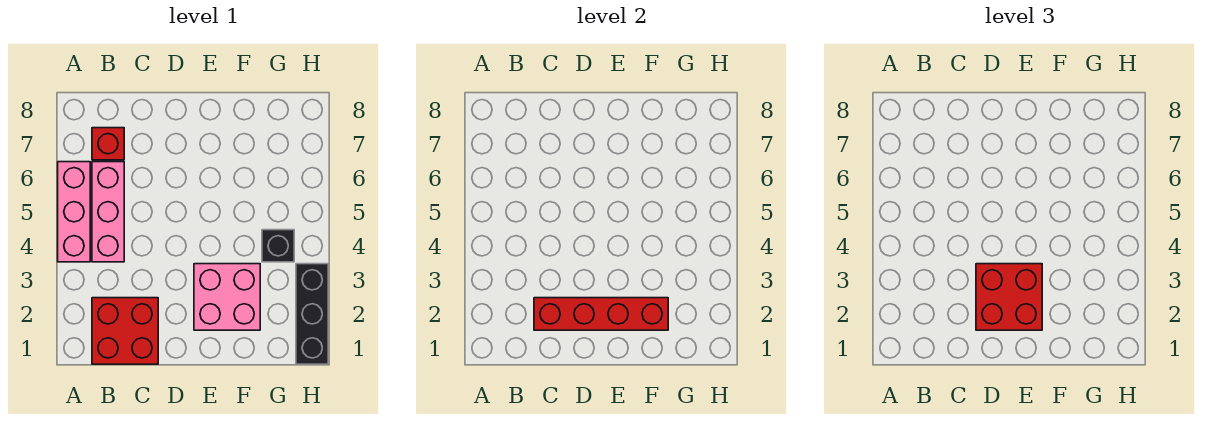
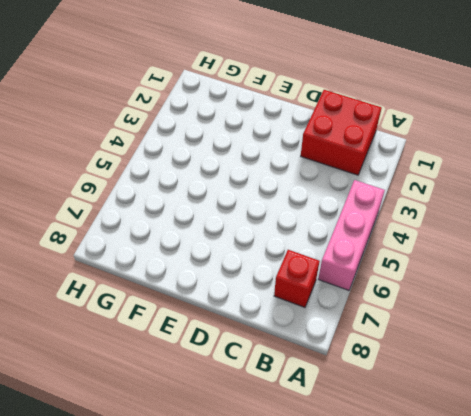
none -> pink 1x3 brick [92,162,124,262]
none -> pink 2x2 brick [194,264,260,330]

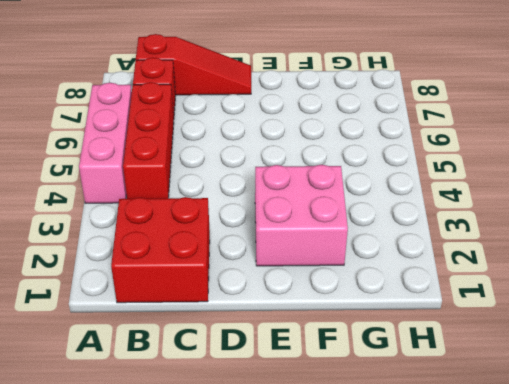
red 1x3 brick [123,82,174,199] -> pink 1x3 brick [92,162,124,262]
red 1x3 slope [136,34,251,95] -> none
none -> black 1x1 brick [262,230,294,262]
none -> black 1x3 brick [296,264,328,364]

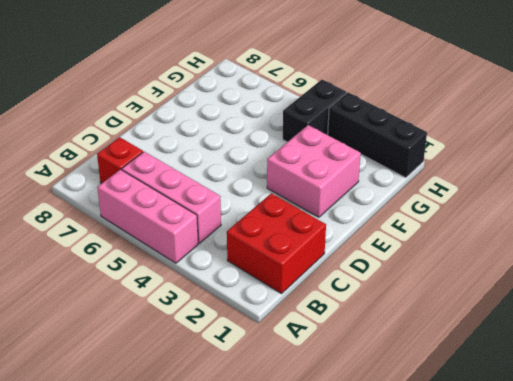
black 1x2 brick [283,80,346,142] -> black 1x1 brick [262,230,294,262]
none -> red 1x4 brick [534,298,668,330]
none -> red 2x2 brick [976,264,1042,330]

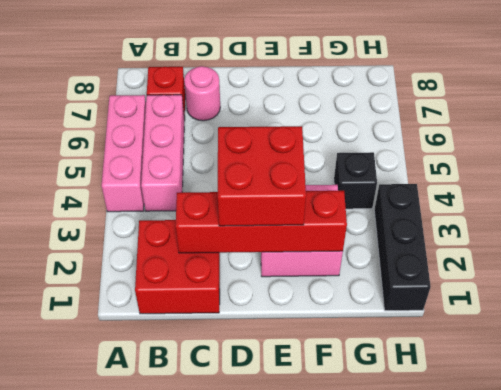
pink 1x1 round brick [184,66,220,121] -> none

